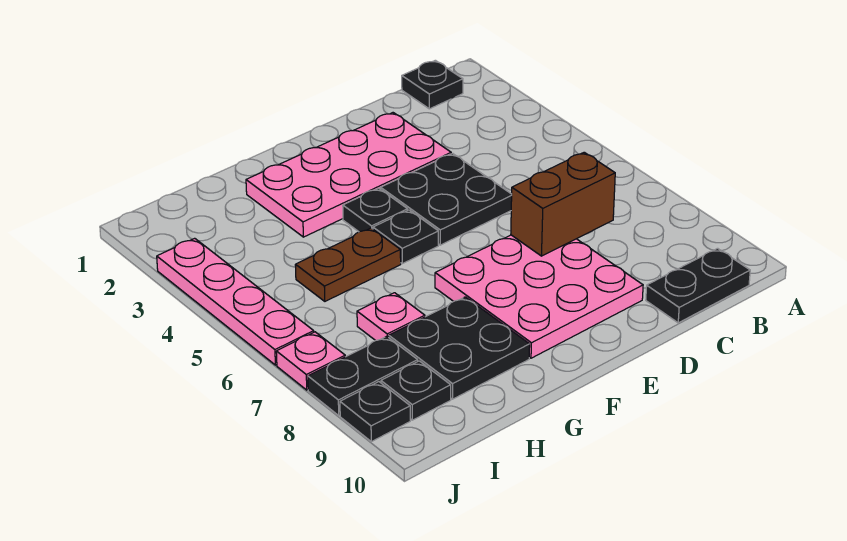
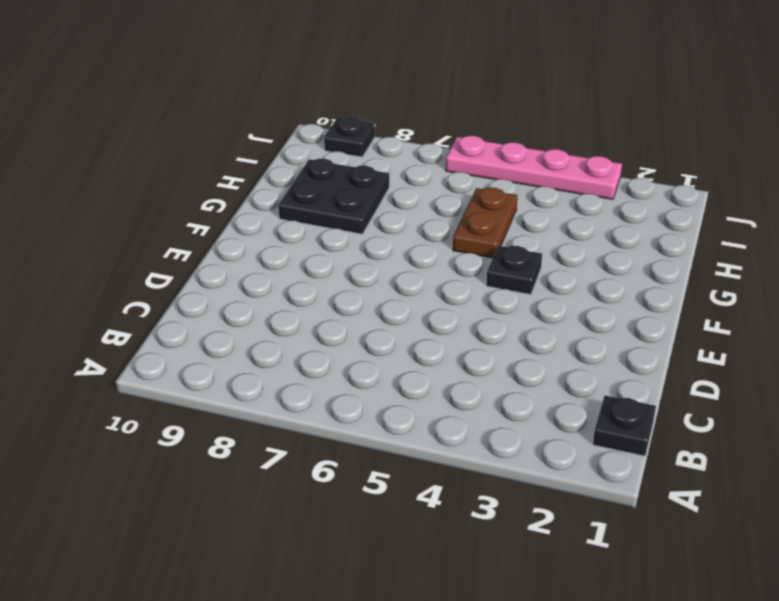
none -> black 1x2 plate [646,248,750,323]
none -> pink 2x4 plate [246,113,451,237]
none -> black 2x2 plate [381,153,512,245]

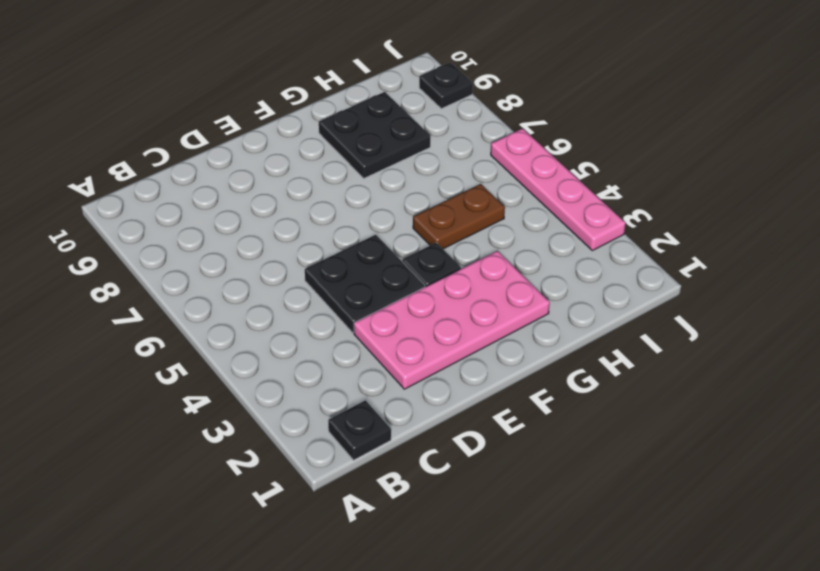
none -> black 1x2 plate [646,248,750,323]
none -> pink 3x3 plate [435,235,643,358]
none -> black 1x1 plate [373,210,438,264]

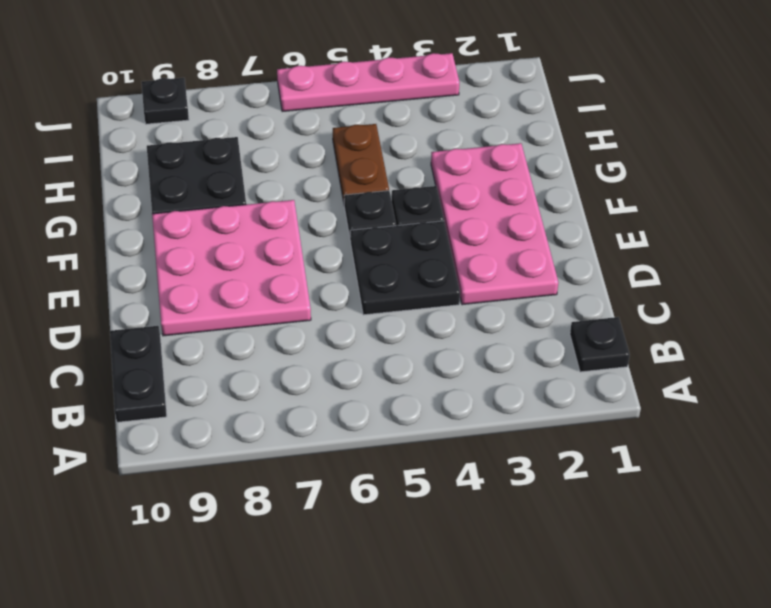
none -> pink 1x1 plate [357,293,425,341]
none -> black 1x2 plate [308,336,418,415]
none -> black 1x1 plate [381,361,451,420]

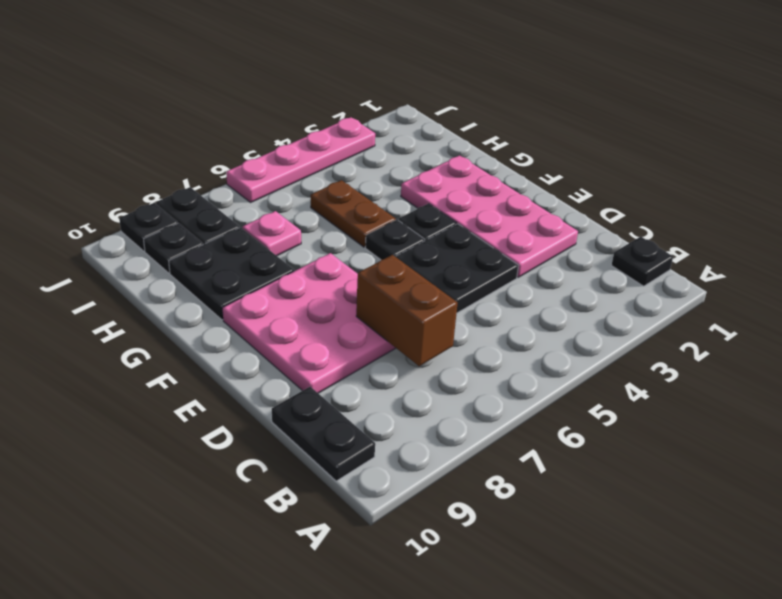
none -> pink 1x1 plate [276,332,345,390]

